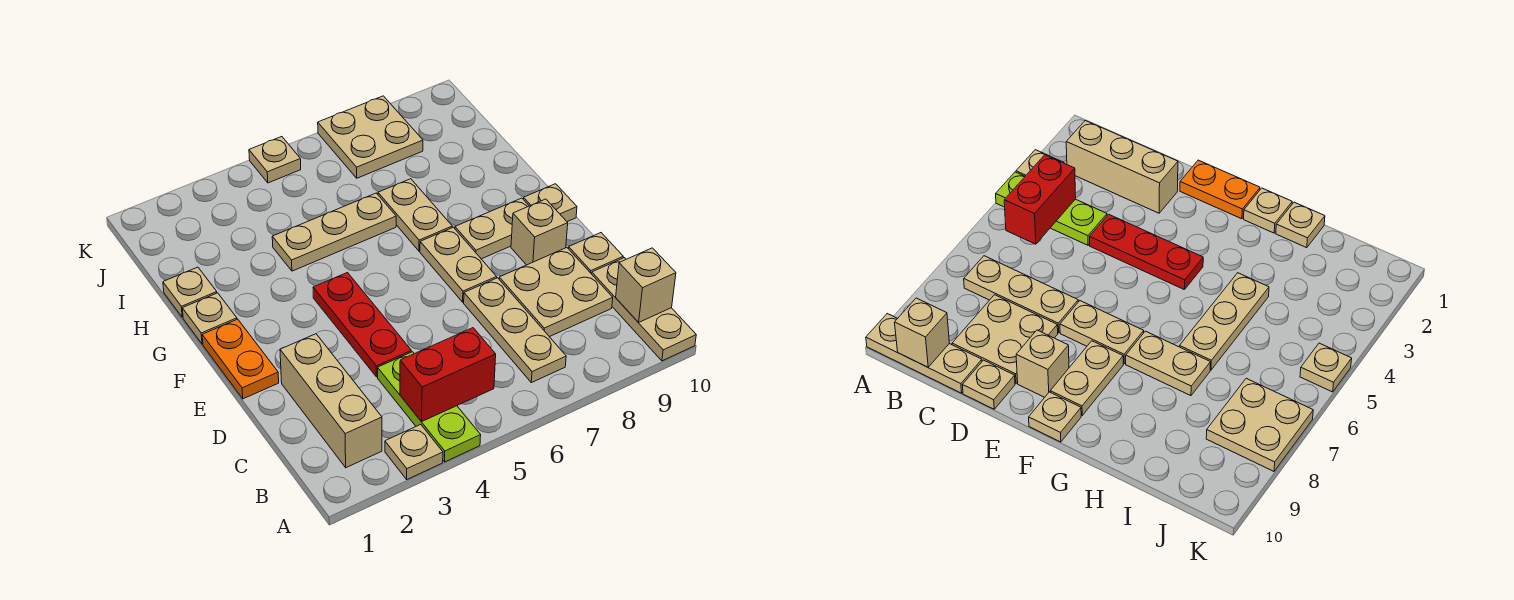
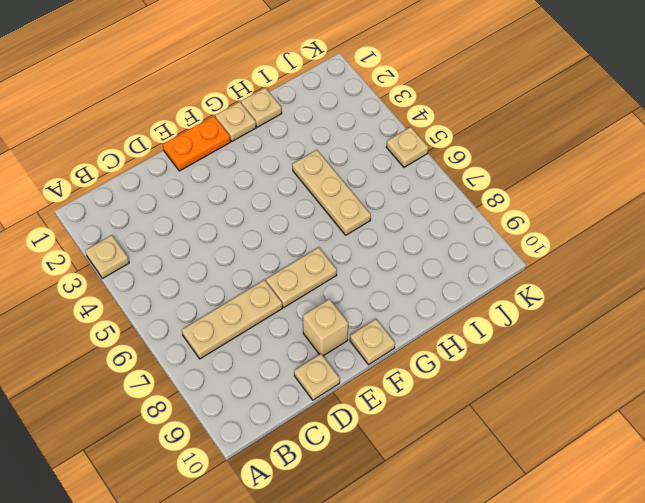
none -> lime 1x3 plate [378,352,481,462]
none -> tan 1x3 plate [592,258,696,361]
none -> tan 1x3 brick [280,334,382,468]

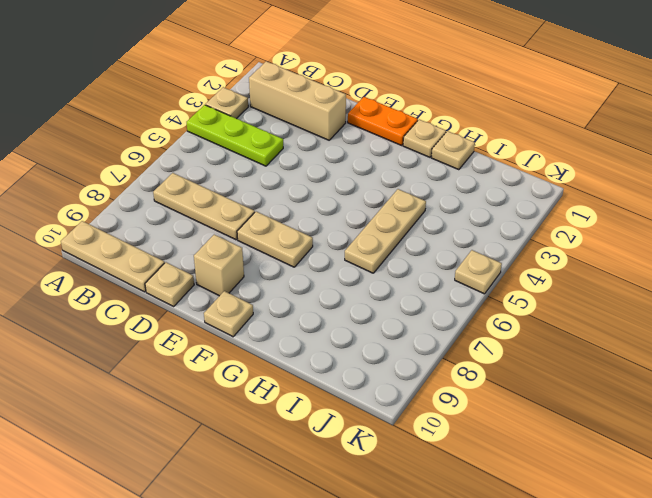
none -> tan 2x2 plate [499,248,613,337]
none -> red 1x3 plate [313,273,411,377]
none -> tan 1x2 plate [455,198,529,259]

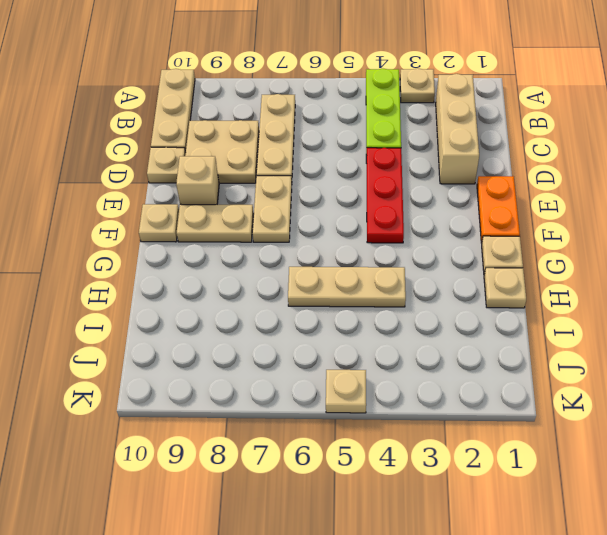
none -> tan 1x2 plate [378,179,452,251]
none -> tan 2x2 plate [318,96,423,178]
none -> red 1x2 brick [400,328,496,422]

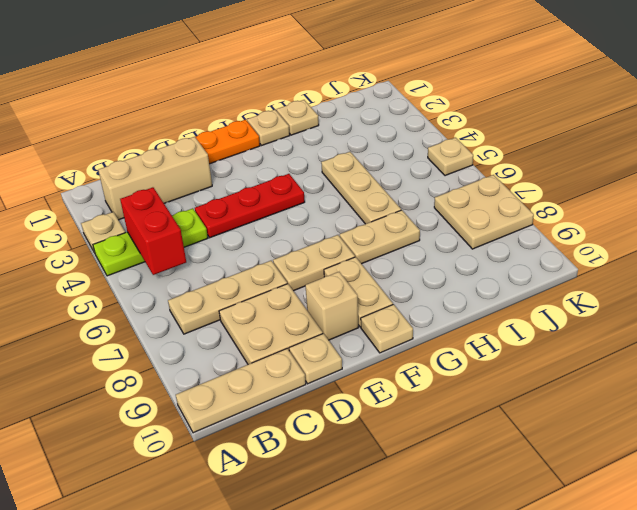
none -> tan 1x1 brick [616,248,676,322]

